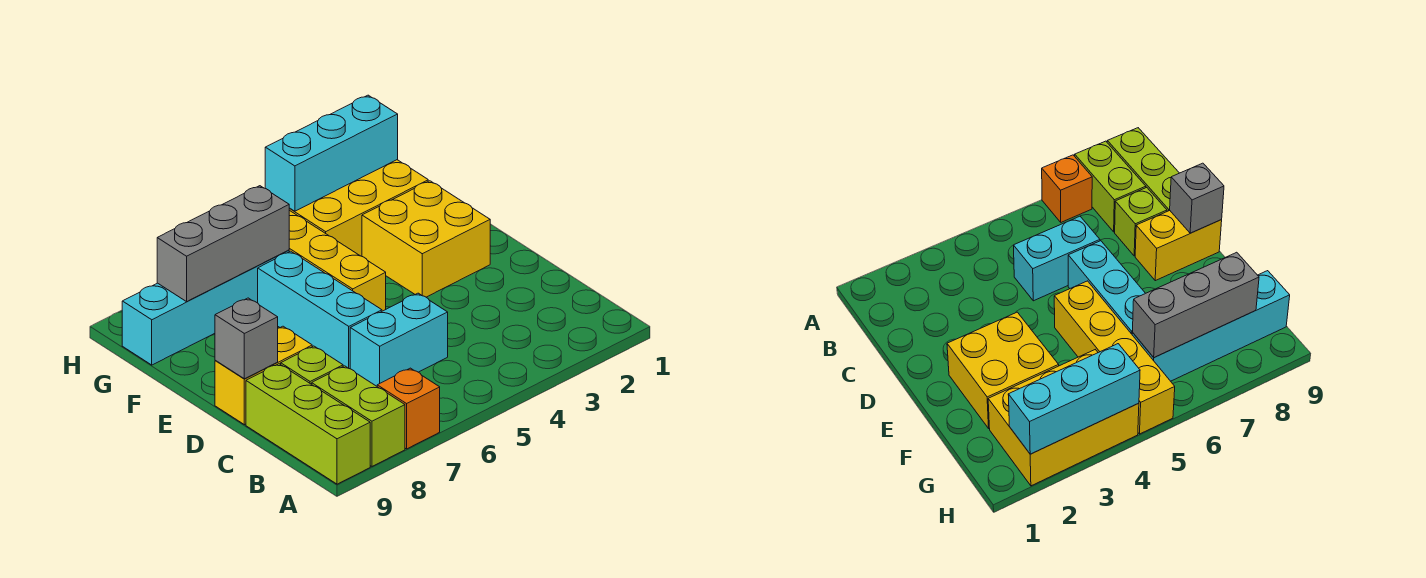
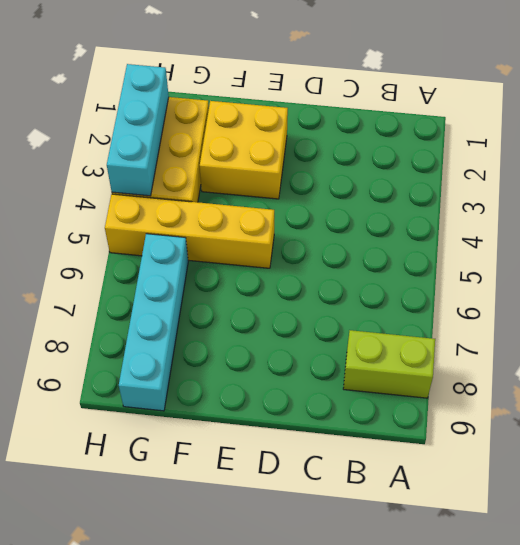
none -> orange 1x1 brick [377,368,440,449]
none -> lime 1x3 brick [246,364,370,484]
none -> cyan 1x2 brick [350,293,448,386]

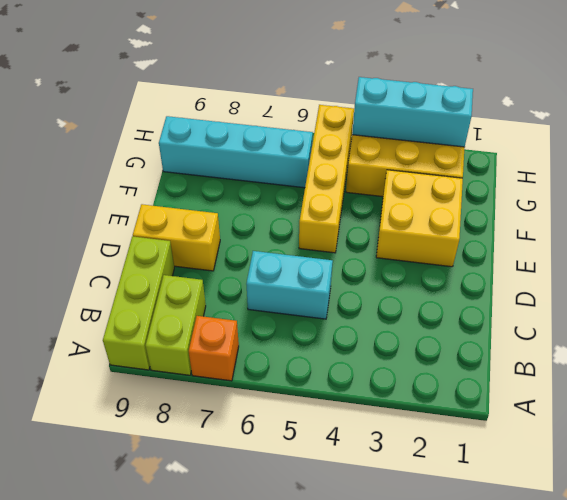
none -> lime 1x1 brick [281,346,343,384]
none -> cyan 1x3 brick [258,251,382,369]
none -> grey 1x1 brick [215,298,278,379]

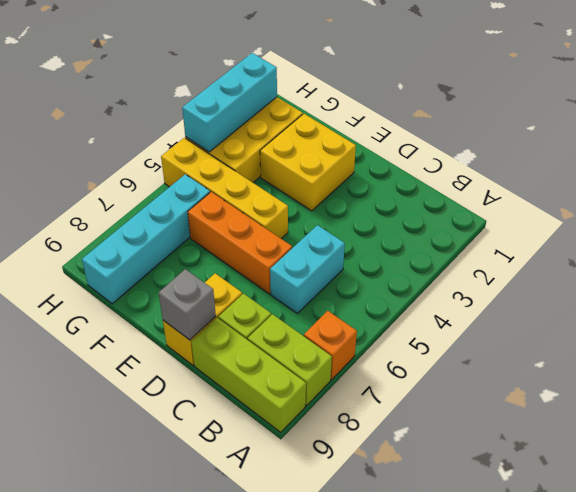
orange 1x3 brick [188,192,292,294] -> cyan 1x3 brick [258,251,382,369]
none -> grey 1x3 brick [157,186,289,302]

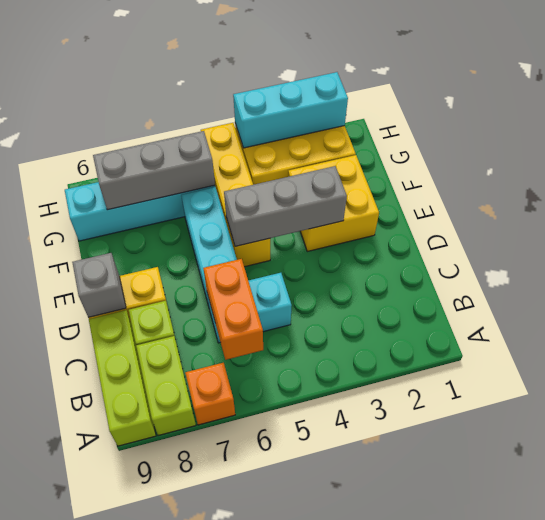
orange 1x2 brick [203,259,263,360] -> none
grey 1x3 brick [224,166,347,246] -> none

